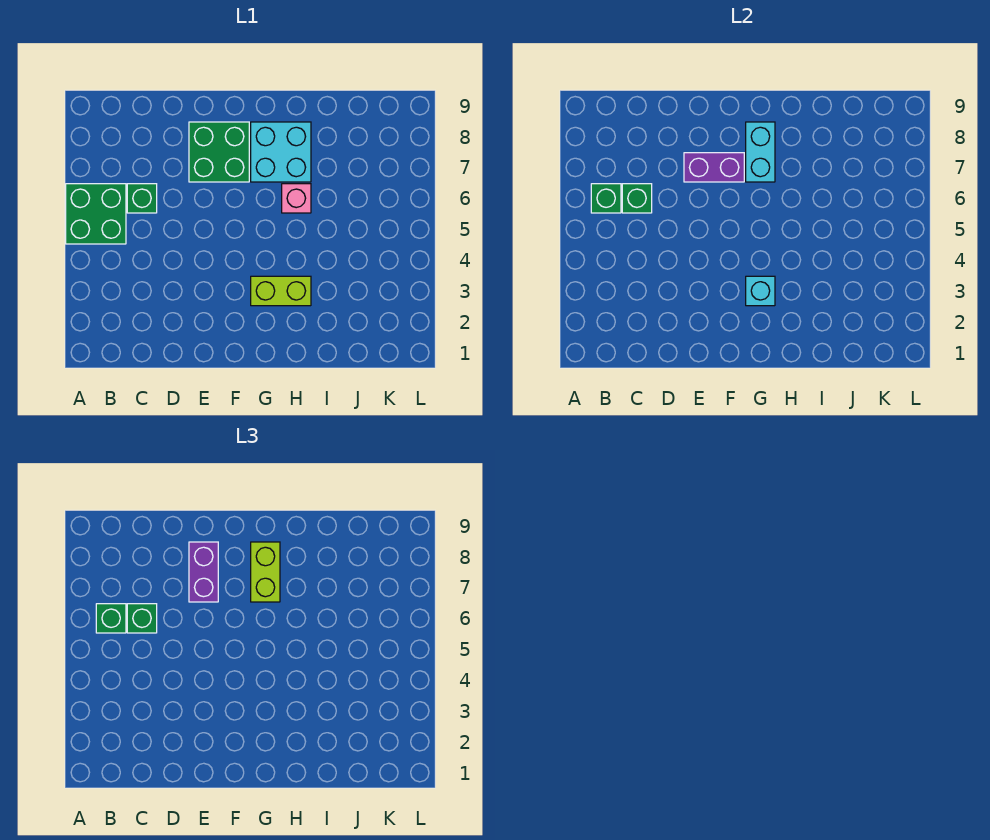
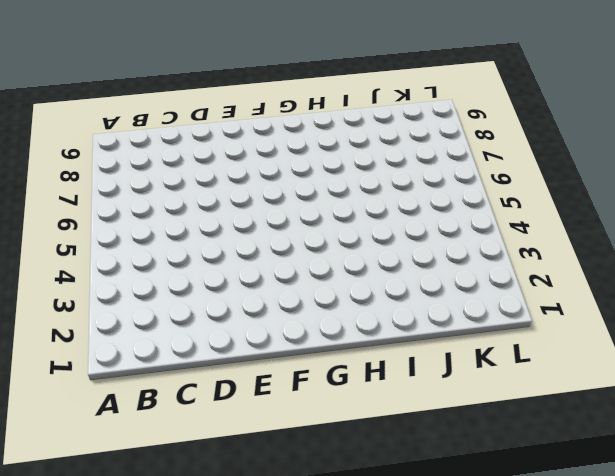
none -> green 2x2 brick [66,184,126,244]
none -> green 1x1 brick [127,184,157,213]
none -> green 2x2 brick [189,122,249,182]

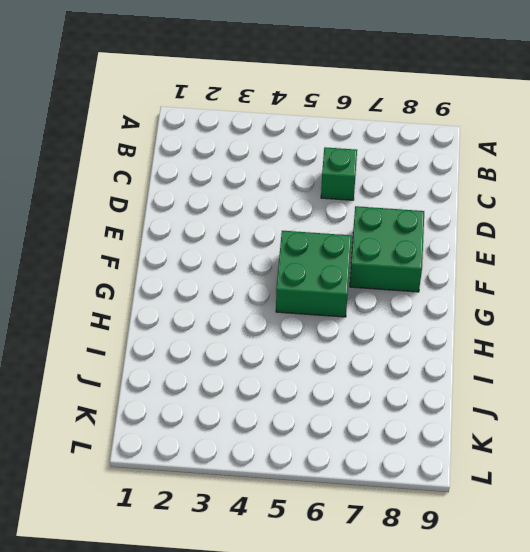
green 2x2 brick [276,231,351,317] -> green 2x2 brick moved to [66,184,126,244]
none -> lime 1x2 brick [251,276,311,306]
none -> cyan 2x2 brick [251,122,311,182]
none -> pink 1x1 brick [282,184,311,213]

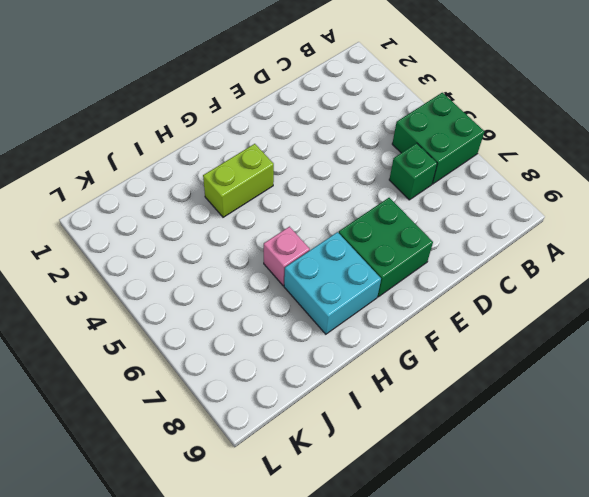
none -> green 1x1 brick [591,184,621,213]
none -> green 1x1 brick [622,184,652,213]
none -> purple 1x2 brick [684,153,744,182]

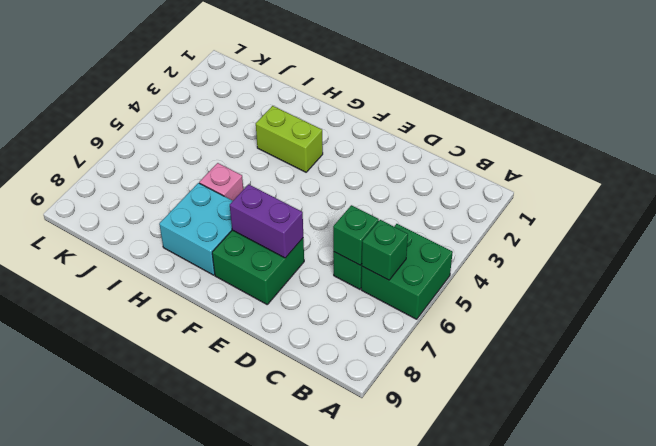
none -> cyan 1x1 brick [746,276,775,306]
none -> cyan 1x2 brick [746,122,775,182]
none -> green 1x1 brick [96,604,126,633]

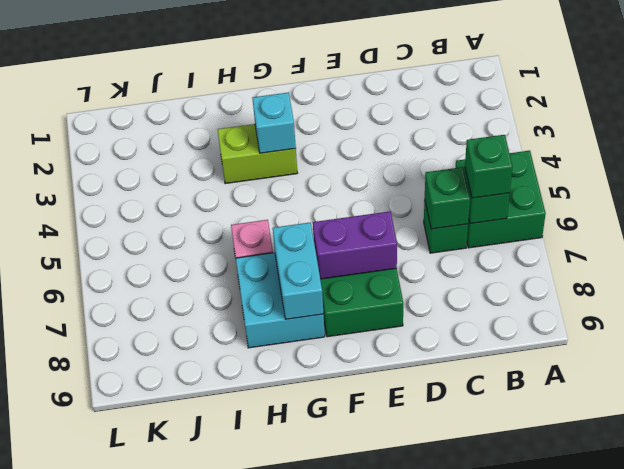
none -> green 1x1 brick [127,604,157,633]
none -> purple 1x2 brick [189,542,218,602]
none -> lime 1x2 brick [251,542,280,602]

